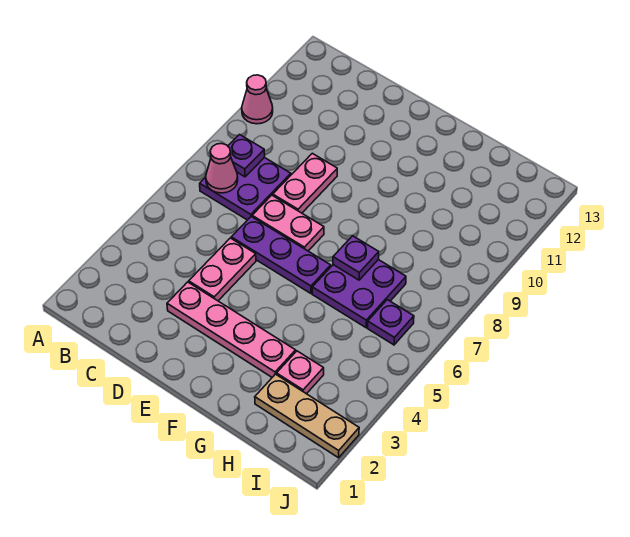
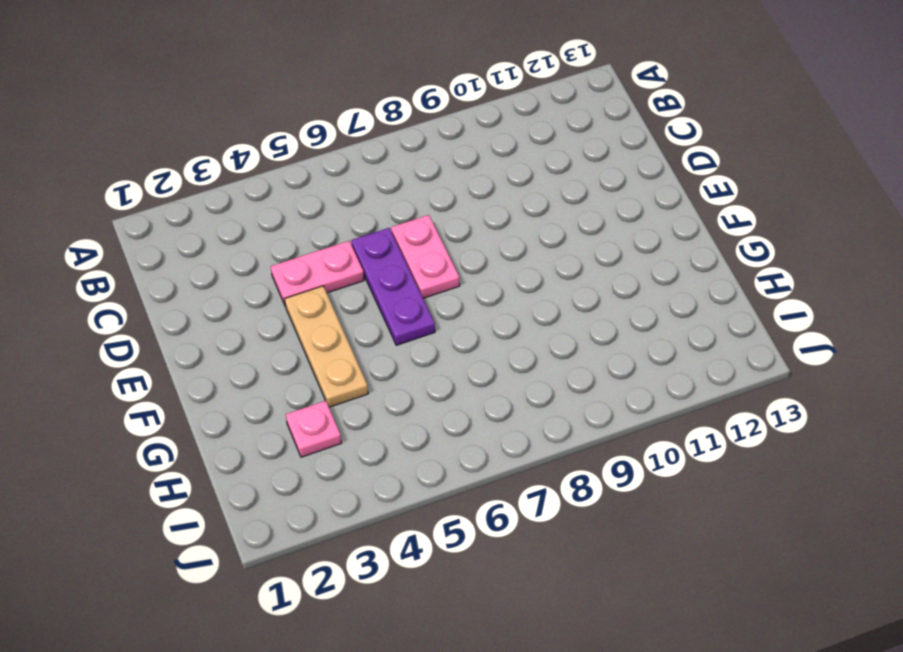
tan 1x3 plate [285,286,368,407] -> tan 1x3 plate moved to [255,374,359,458]
none -> pink 1x1 cone [242,75,273,124]
none -> purple 2x2 plate [200,157,291,220]
none -> pink 1x4 plate [167,282,296,377]

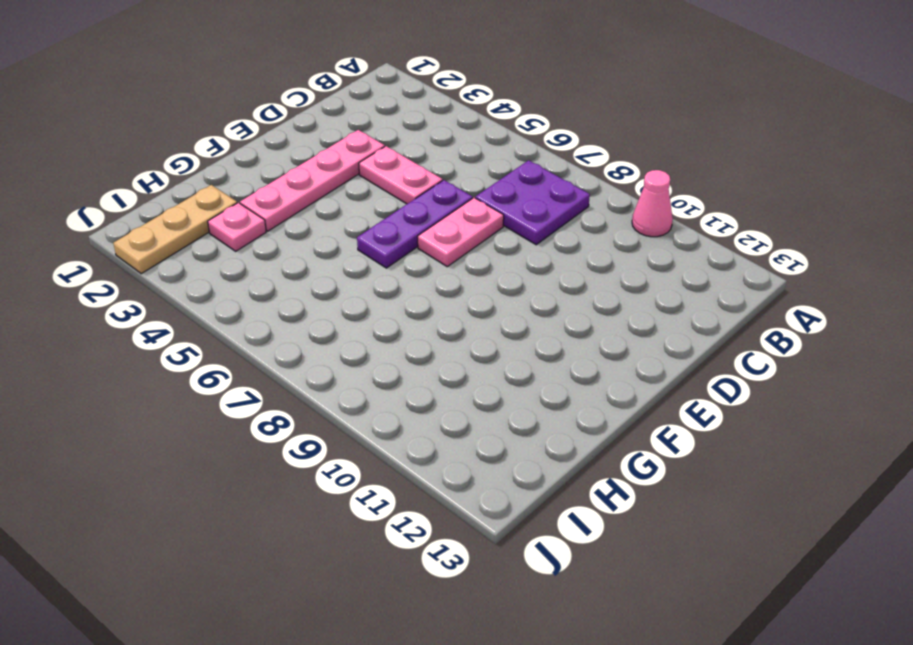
none -> pink 1x2 plate [273,153,337,213]
none -> purple 2x2 plate [312,260,406,327]
none -> purple 1x1 plate [368,300,414,345]

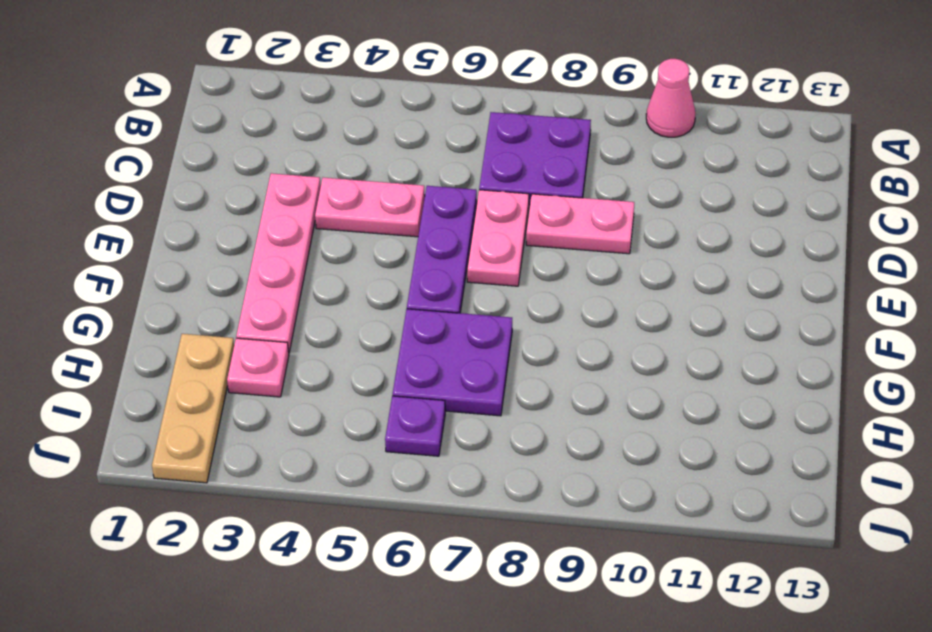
none -> pink 1x1 cone [206,144,238,193]
none -> purple 1x1 plate [228,135,265,177]
none -> purple 1x1 plate [333,236,379,280]

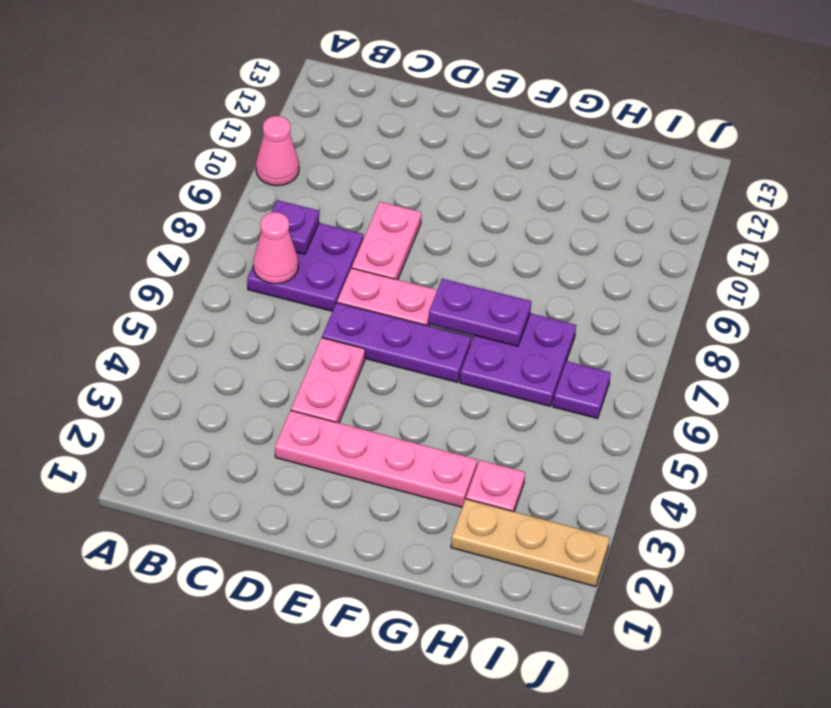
purple 1x2 plate [428,279,531,346] -> purple 1x1 plate [333,236,379,280]

